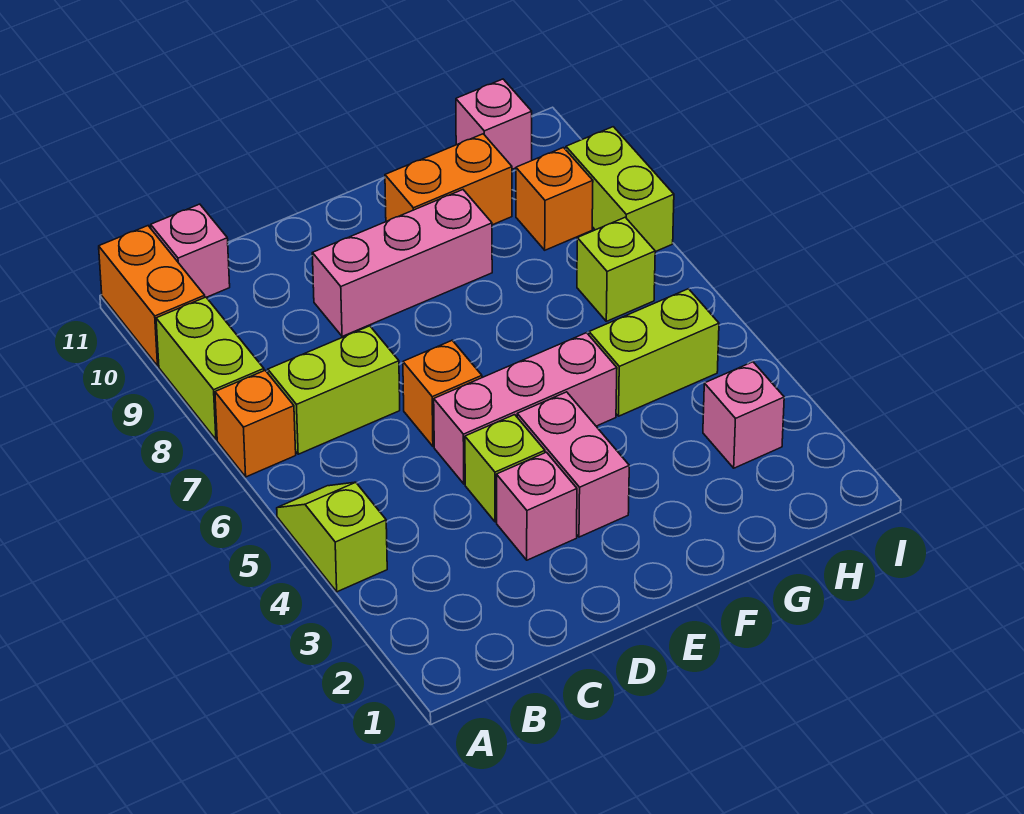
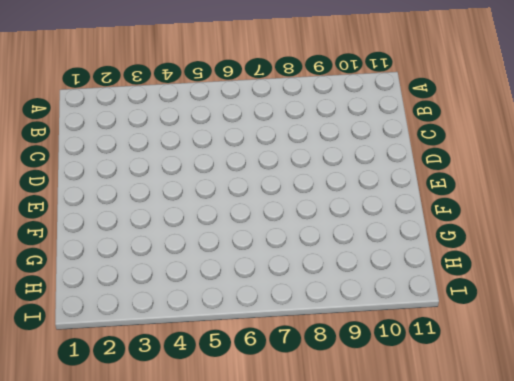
none -> lime 1x2 slope [277,482,387,592]
none -> orange 1x1 brick [215,371,296,477]
none -> lime 1x2 brick [156,297,264,440]

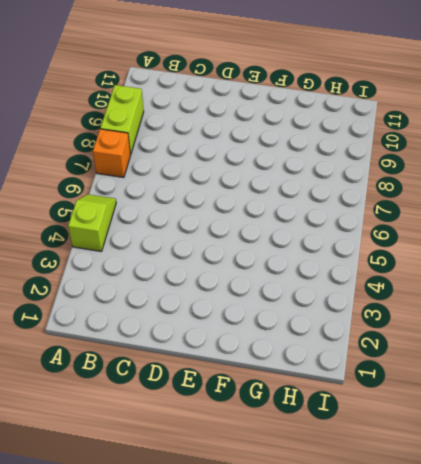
none -> orange 1x2 brick [99,226,205,366]
none -> lime 1x2 brick [268,326,400,454]
none -> pink 1x1 brick [151,204,230,297]

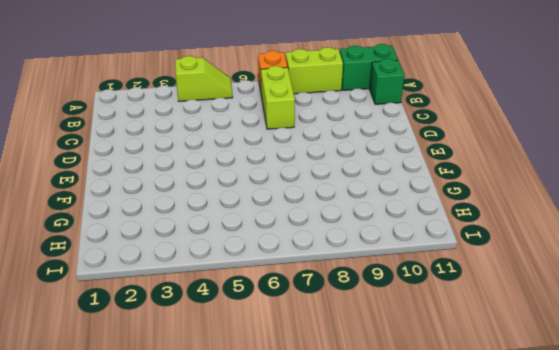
green 1x2 brick [340,44,398,90] -> orange 1x2 brick [99,226,205,366]
green 1x1 brick [370,59,404,104] -> pink 1x1 brick [151,204,230,297]
none -> pink 1x1 brick [497,452,577,560]
none -> lime 1x1 brick [465,415,545,522]
none -> pink 1x3 brick [434,333,617,484]

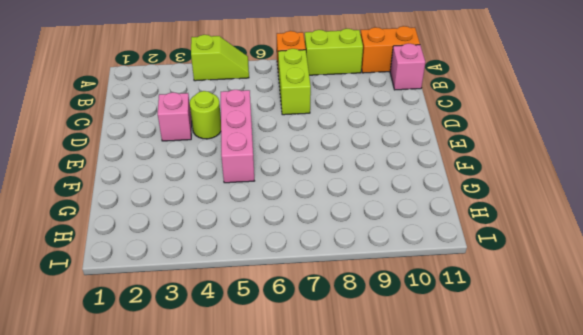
lime 1x1 round brick [190,91,221,139] -> lime 1x1 brick [465,415,545,522]
none -> orange 1x1 brick [403,340,482,446]
none -> pink 1x3 brick [312,190,492,336]
none -> pink 1x2 brick [517,392,629,537]

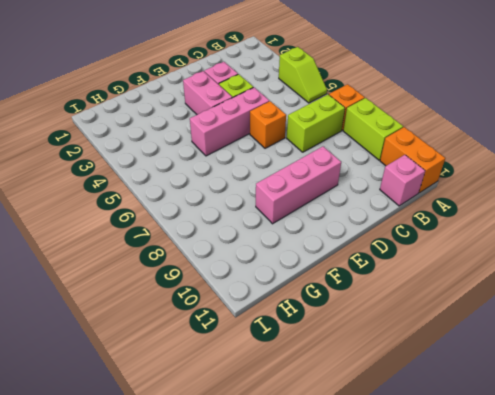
none -> orange 1x2 brick [385,134,512,225]
none -> lime 1x2 brick [589,289,719,416]
none -> pink 1x1 brick [703,362,784,468]

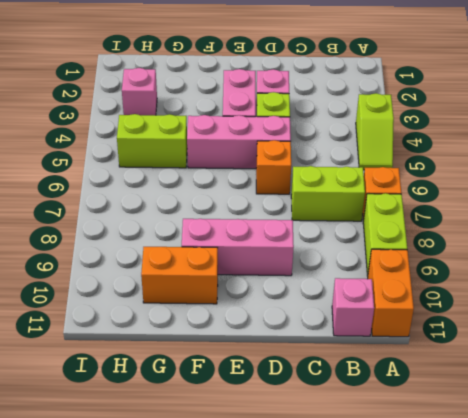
none -> lime 1x1 brick [577,217,655,321]
none -> orange 1x1 brick [516,148,593,250]
none -> pink 1x1 brick [456,79,532,169]

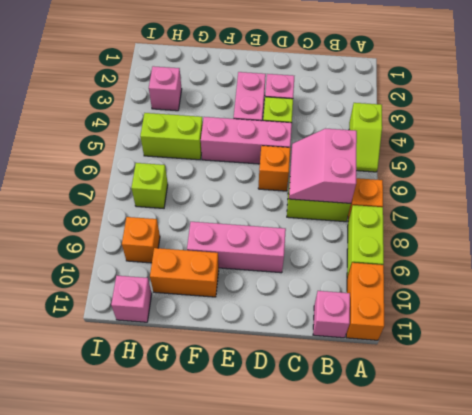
pink 2x2 slope [289,129,357,203] -> none
none -> lime 1x2 brick [566,127,674,252]

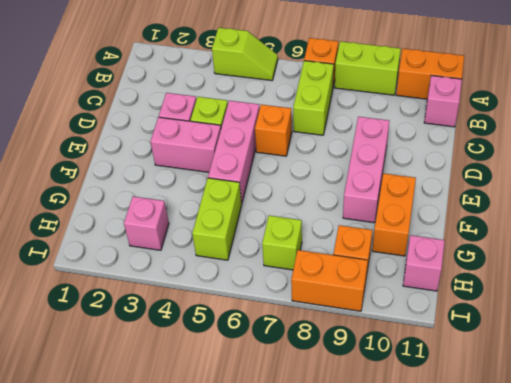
orange 1x2 brick [291,250,368,311] -> lime 1x2 brick [566,127,674,252]

